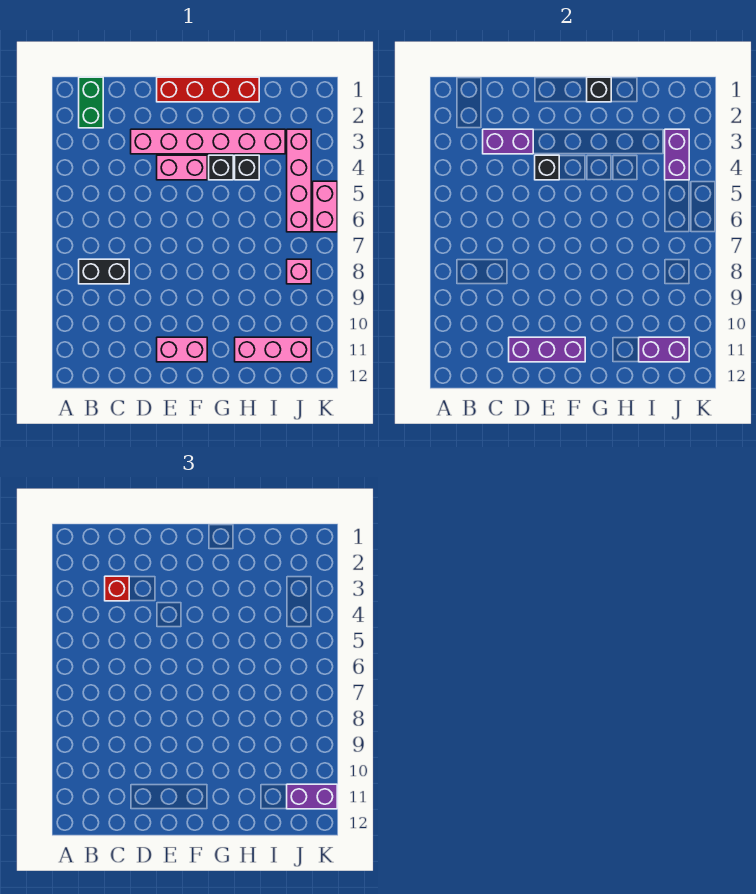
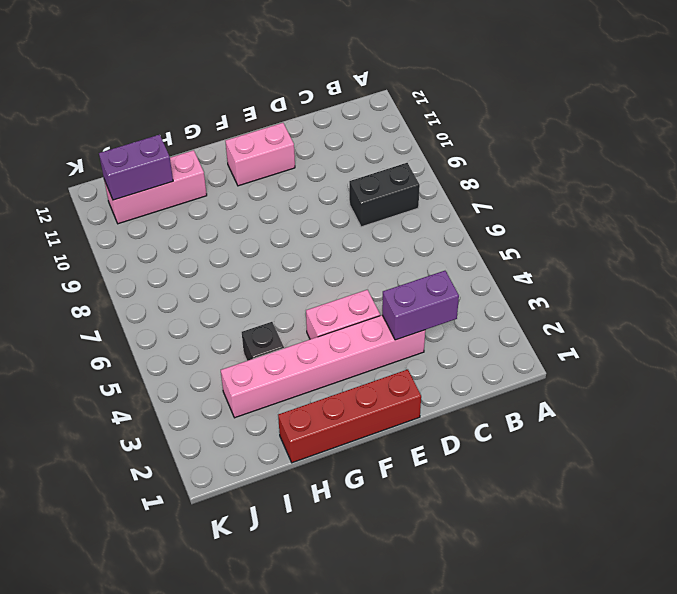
none -> green 1x2 brick [79,77,103,128]
none -> black 1x1 brick [209,155,233,180]
none -> pink 1x4 brick [287,129,311,232]

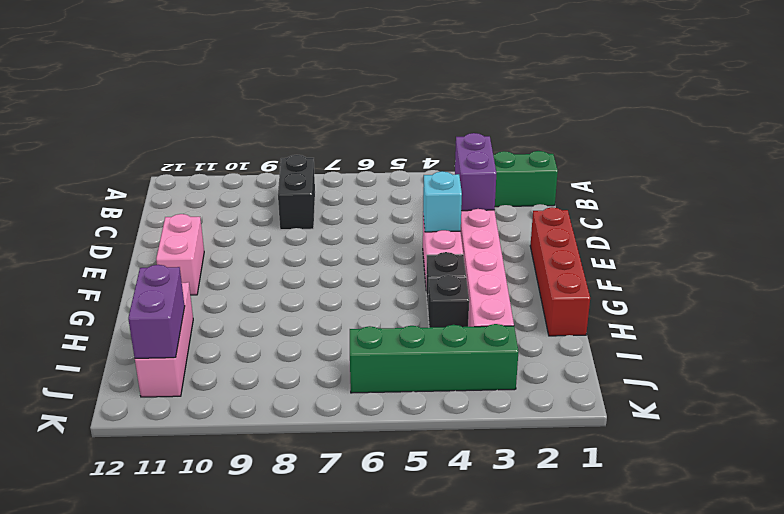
cyan 1x1 brick [423,171,462,232] -> black 1x1 brick [535,155,559,180]
green 1x4 brick [350,324,518,393] -> pink 1x4 brick [287,129,311,232]
none -> pink 1x1 brick [287,259,311,284]
none -> pink 1x2 brick [313,181,337,232]
none -> purple 1x3 brick [509,337,585,362]

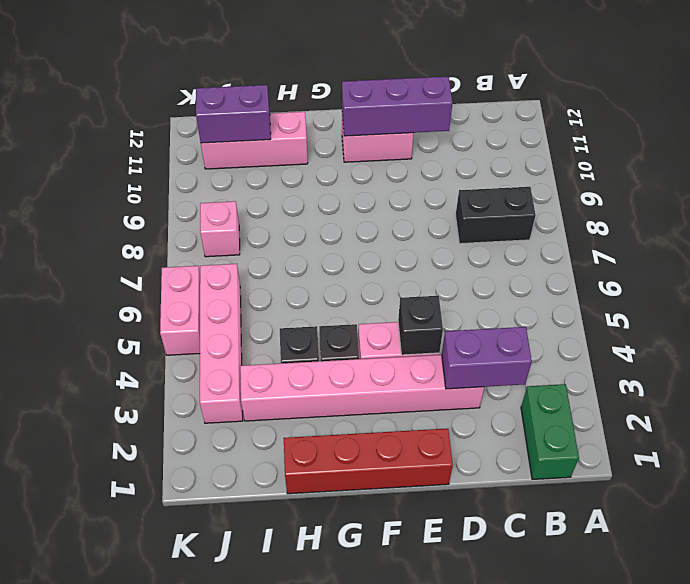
none -> black 1x1 brick [587,77,611,102]
none -> purple 1x2 brick [665,129,689,180]
none -> red 1x1 brick [105,576,129,601]

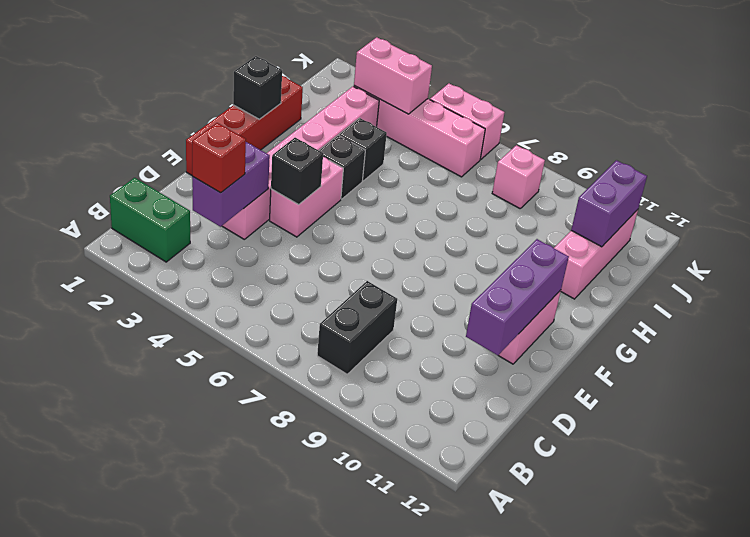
pink 1x2 brick [354,37,432,114] -> purple 1x2 brick [665,129,689,180]
none -> purple 1x2 brick [287,784,337,809]

